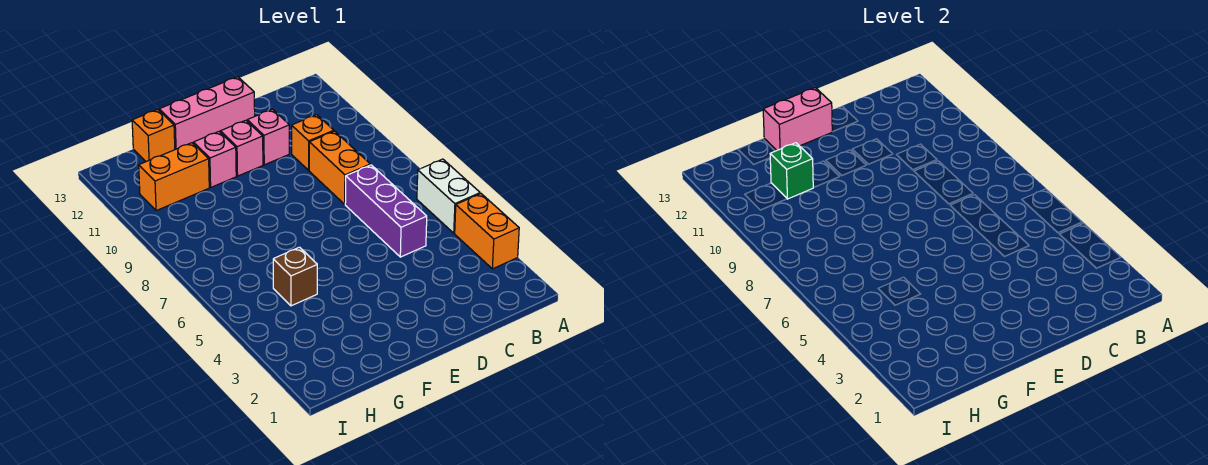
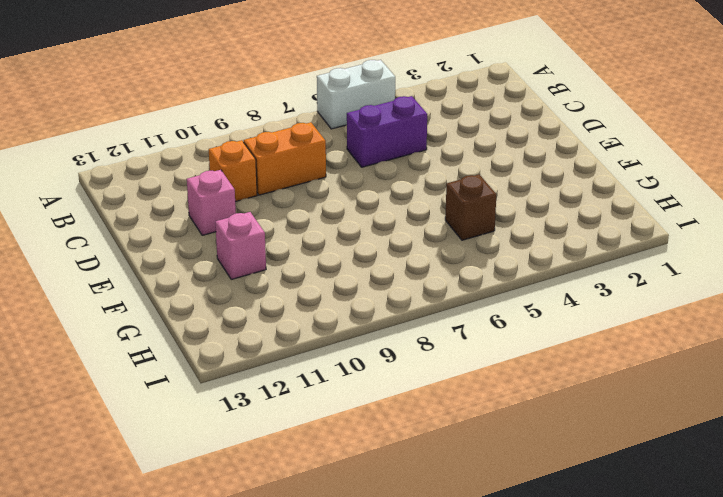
purple 1x2 brick [347,96,427,167] -> purple 1x3 brick [345,165,427,257]
none -> orange 1x2 brick [455,194,519,269]
none -> pink 1x3 brick [159,77,255,149]
none -> pink 1x1 brick [220,120,263,176]

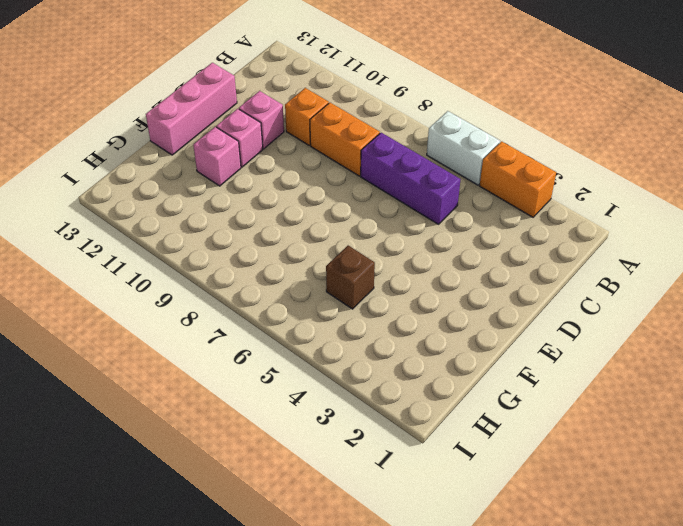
none -> orange 1x2 brick [139,143,209,211]
none -> orange 1x1 brick [132,110,175,162]
none -> pink 1x2 brick [763,88,832,150]

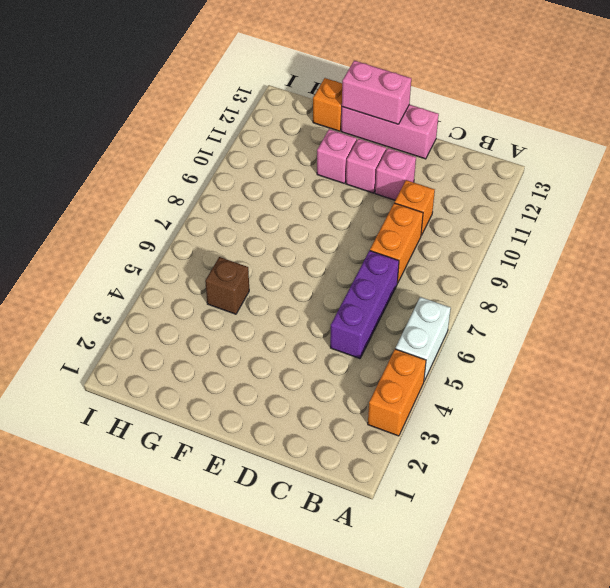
none -> orange 1x2 brick [139,143,209,211]
none -> green 1x1 brick [770,143,813,199]

